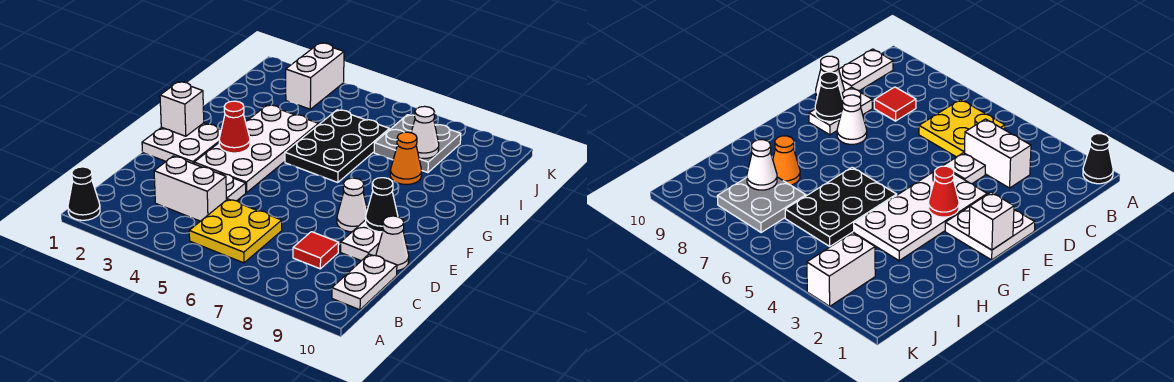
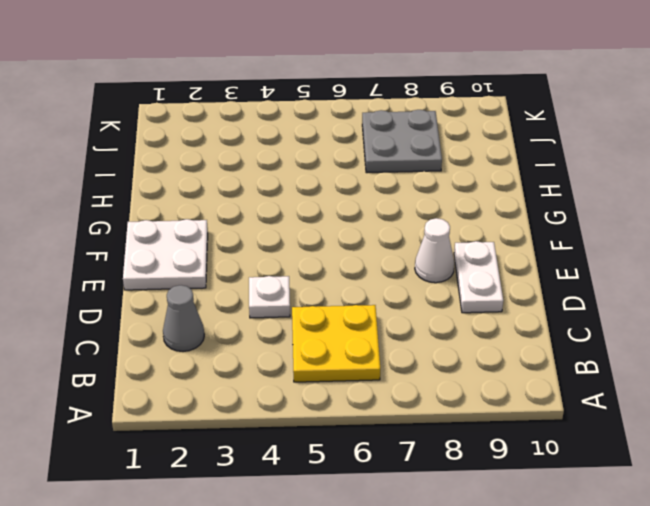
grey 1x1 cone [163,285,204,352] -> none
none -> black 1x1 cone [68,167,100,220]
none -> white 1x2 plate [332,254,397,310]
none -> white 1x2 brick [154,156,226,221]

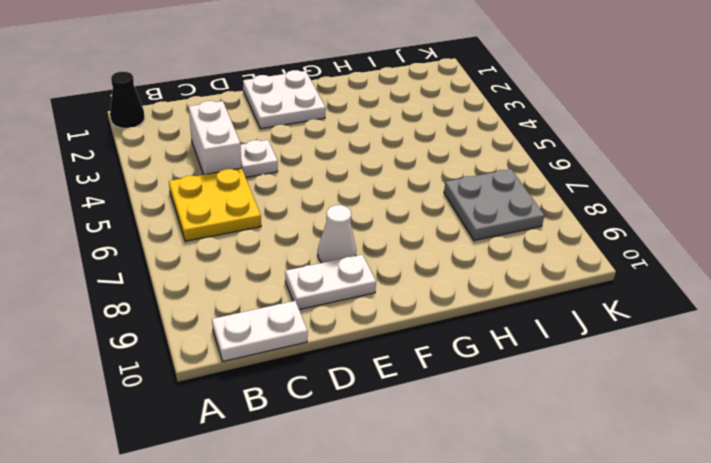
none -> red 1x1 tile [293,232,339,269]
none -> white 1x1 cone [376,216,409,271]
none -> white 2x4 plate [194,105,319,193]

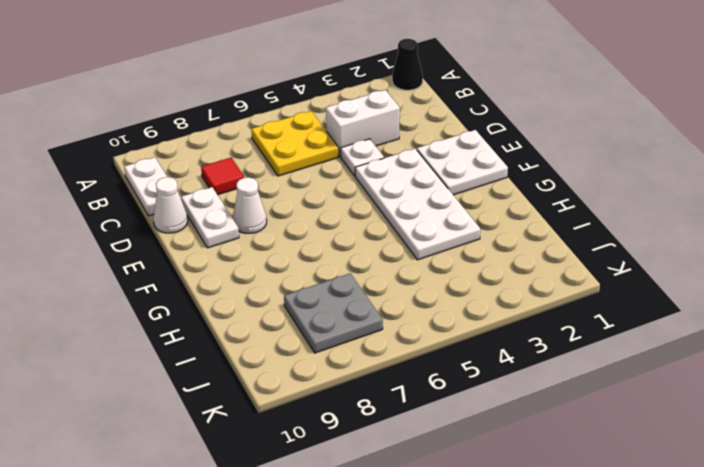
none -> black 2x3 plate [285,110,389,183]
none -> orange 1x1 cone [390,132,422,185]
none -> white 1x2 brick [286,43,344,109]

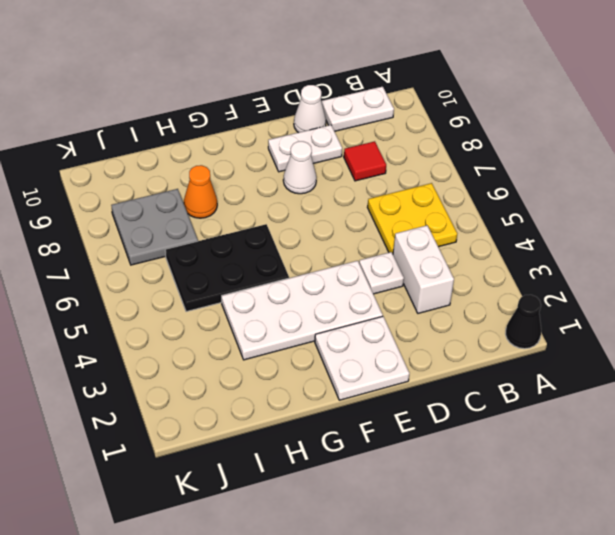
none -> white 1x2 brick [286,43,344,109]
none -> black 1x1 cone [366,178,398,232]
none -> white 1x1 brick [160,82,204,136]

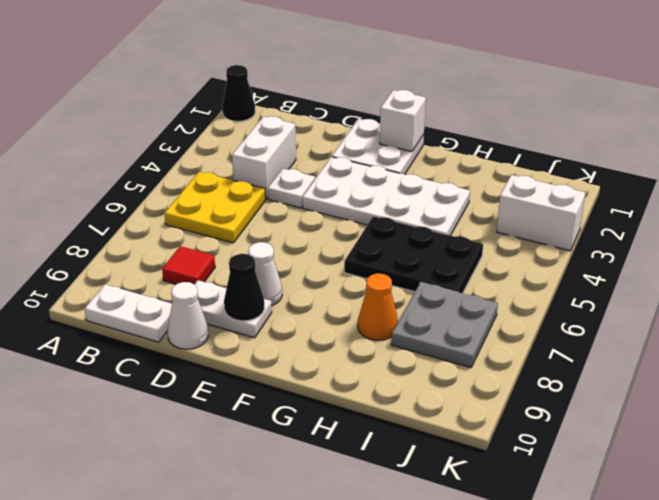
none -> red 1x1 cone [219,101,250,153]
none -> white 1x1 cone [411,106,439,159]

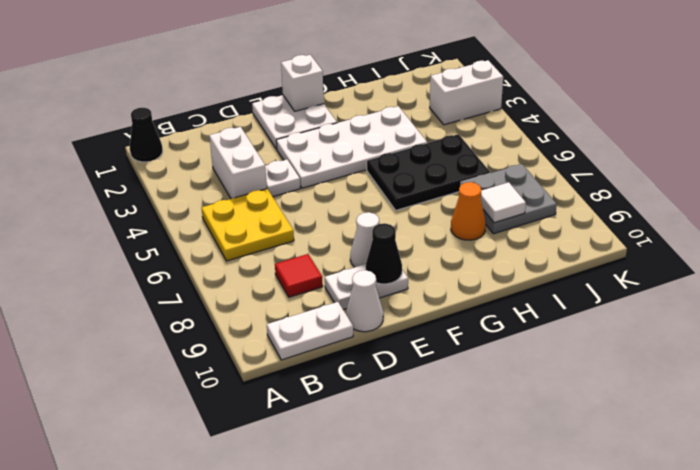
white 1x1 tile [480,182,526,223] -> white 1x1 cone [411,106,439,159]
none -> red 1x1 cone [219,101,250,153]

